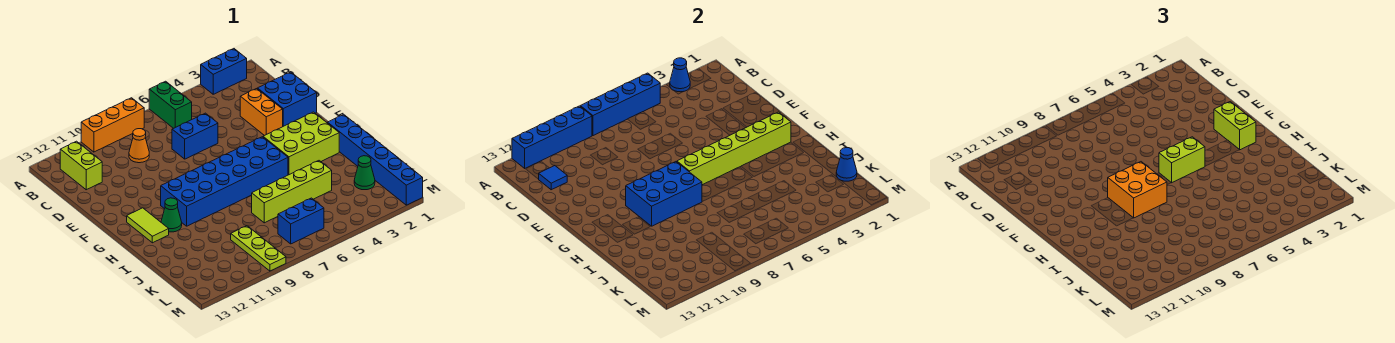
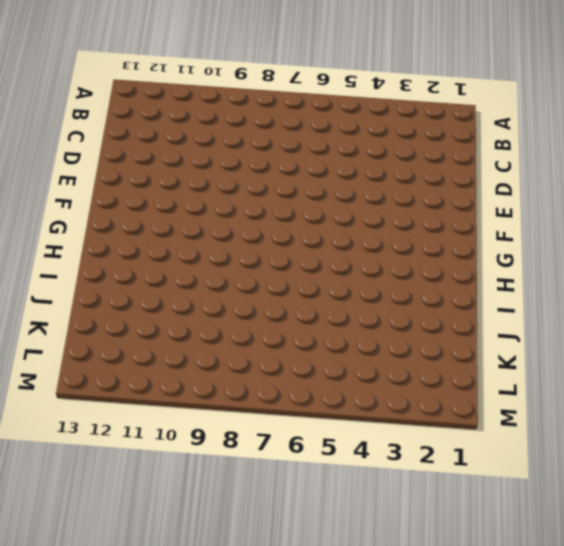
none -> blue 1x2 brick [201,49,247,94]
none -> green 1x2 brick [149,81,192,128]
none -> orange 1x3 brick [81,98,144,152]

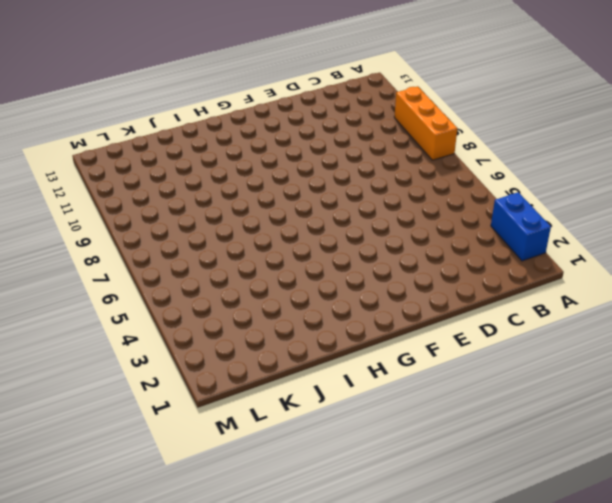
none -> green 1x2 brick [149,81,192,128]
none -> lime 1x2 brick [60,141,102,190]
none -> orange 1x1 cone [129,129,149,163]

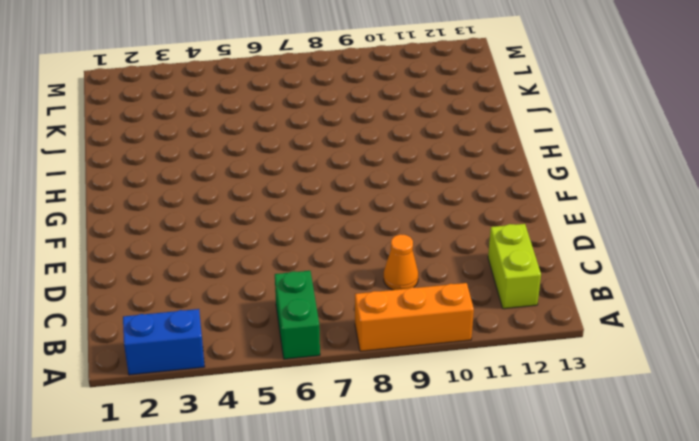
none -> blue 2x2 brick [257,72,317,126]
none -> orange 1x2 brick [240,89,283,136]
none -> blue 1x2 brick [172,113,218,159]

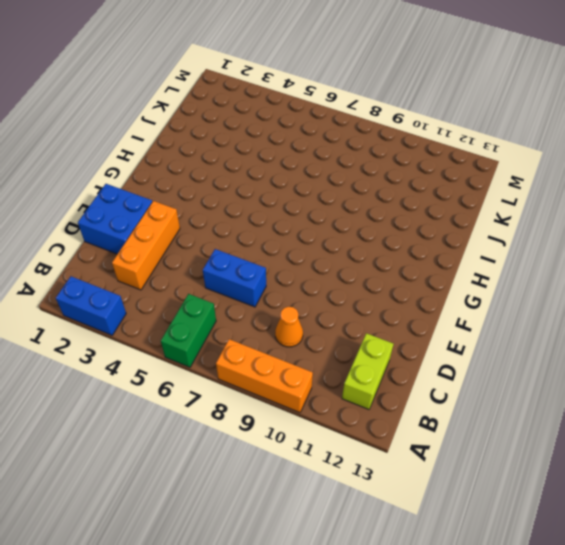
orange 1x3 brick [112,201,180,290] -> orange 1x2 brick [240,89,283,136]
none -> lime 2x3 brick [263,112,339,175]
none -> blue 2x6 brick [161,137,288,226]
none -> lime 1x2 tile [127,208,169,243]

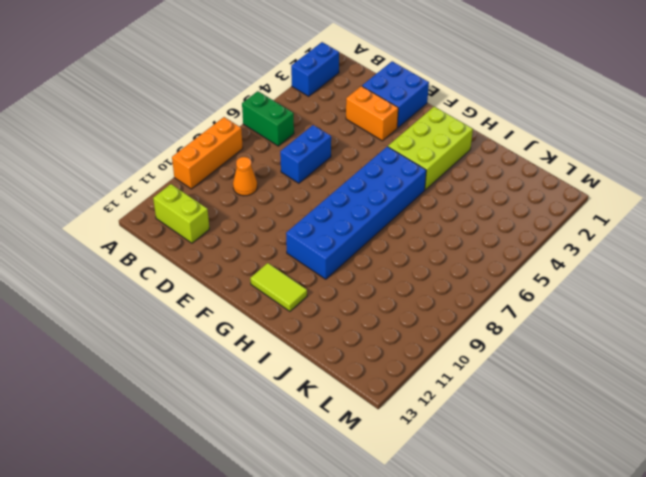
none -> blue 1x6 brick [328,114,423,205]
none -> green 1x1 cone [161,198,182,232]
none -> lime 1x4 brick [252,161,332,223]

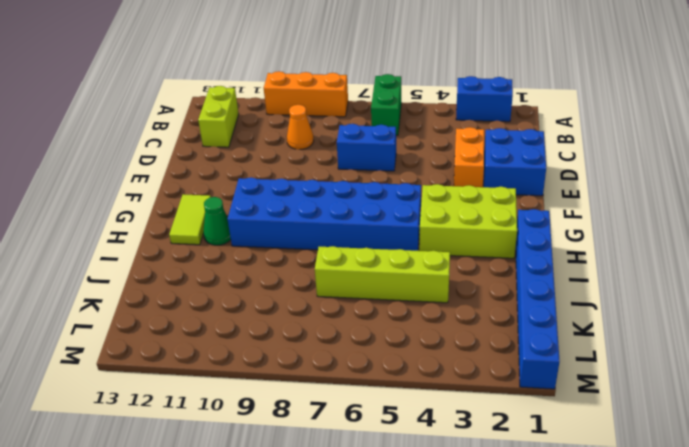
none -> green 1x1 cone [354,156,375,190]
none -> lime 1x3 plate [231,226,286,271]
none -> blue 1x2 brick [278,198,324,244]

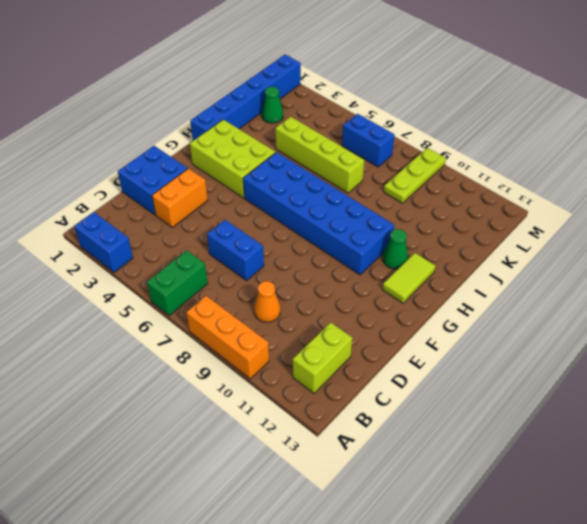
none -> blue 1x1 cone [670,58,690,92]
none -> blue 1x4 brick [580,73,660,136]
none -> blue 1x4 brick [512,106,592,168]

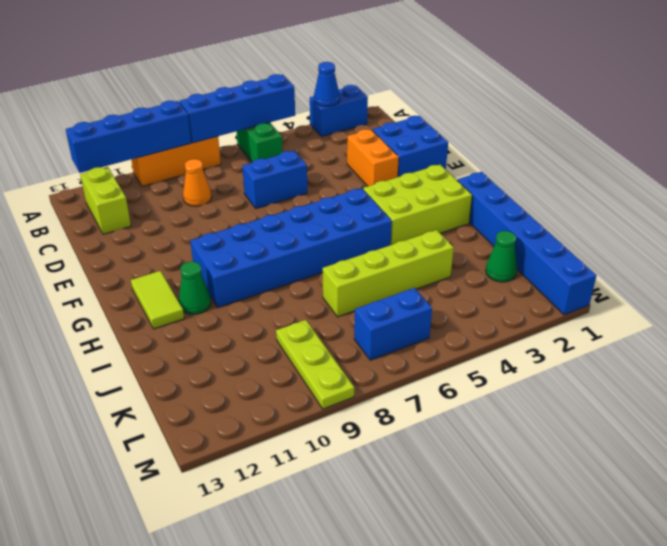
none -> blue 1x1 tile [539,166,567,190]
none -> lime 1x6 brick [677,112,791,185]
none -> blue 2x3 brick [626,162,702,226]

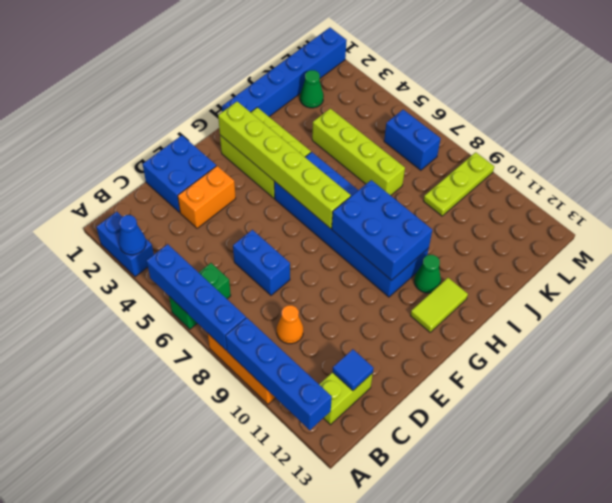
none -> blue 1x1 cone [836,148,857,181]
none -> lime 1x2 brick [1214,102,1256,150]
none -> lime 1x2 brick [1159,137,1205,183]

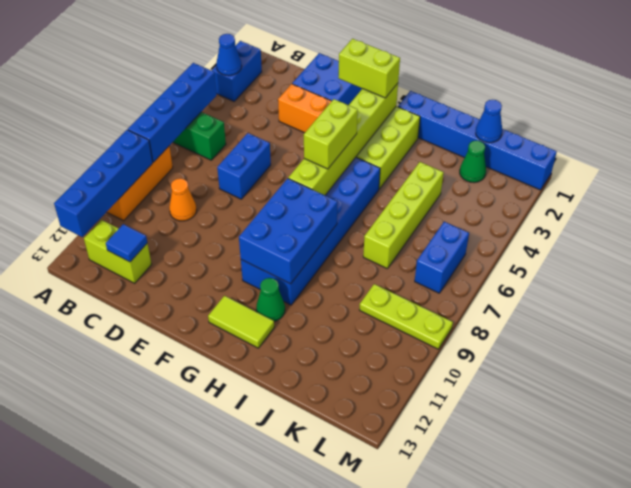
none -> orange 2x2 brick [1108,162,1167,218]

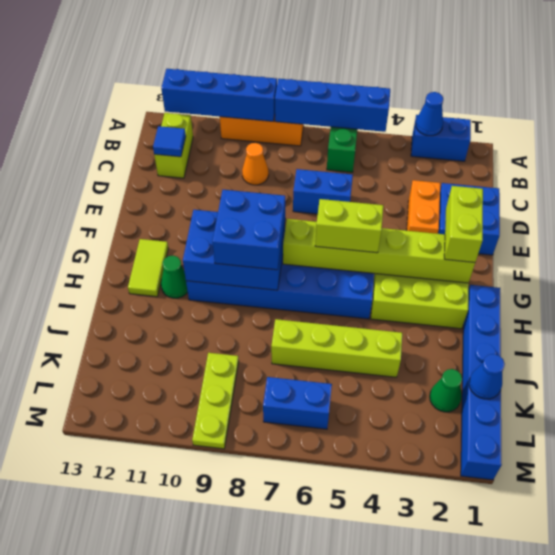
blue 2x2 brick [212,190,285,270] -> orange 2x2 brick [1108,162,1167,218]

